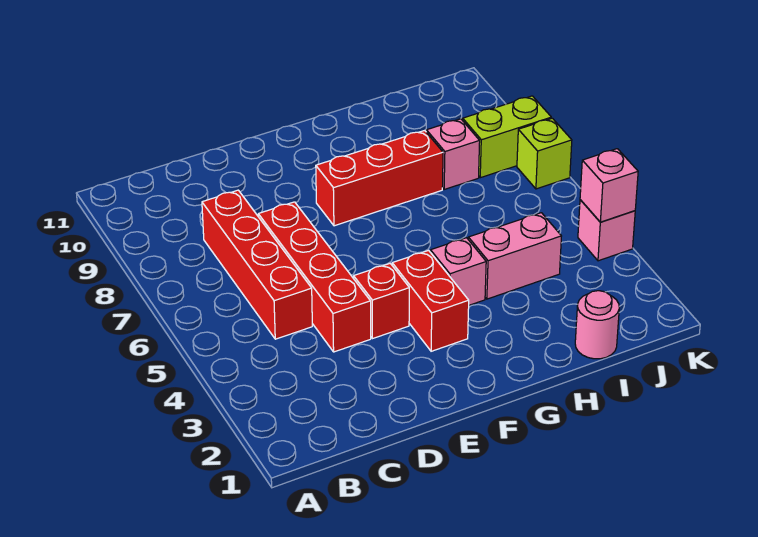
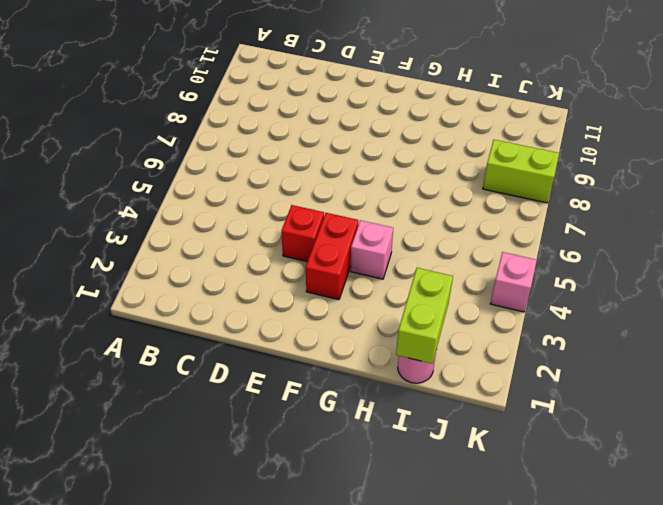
lime 1x2 brick [396,268,453,364] -> none
none -> red 1x4 brick [202,190,312,339]
none -> red 1x4 brick [258,202,371,352]
none -> red 1x3 brick [316,130,443,226]

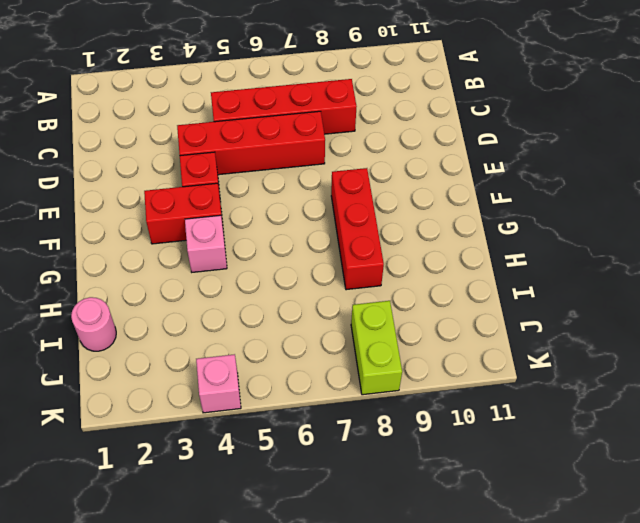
none -> pink 1x2 brick [468,213,561,299]
none -> pink 1x1 brick [426,119,480,189]
none -> lime 1x1 brick [517,118,572,189]

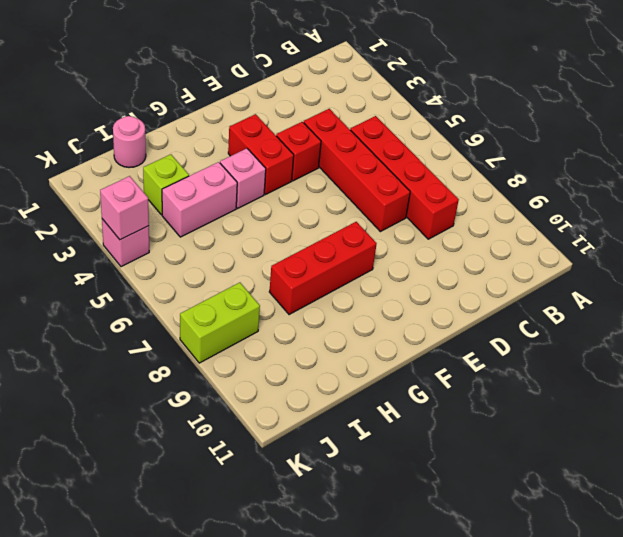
lime 1x1 brick [143,154,189,215] -> lime 1x1 brick moved to [517,118,572,189]
none -> pink 1x1 brick [426,119,480,189]

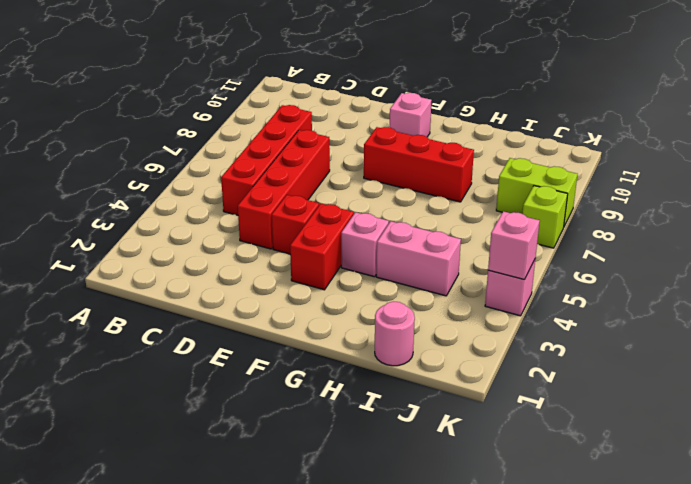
pink 1x1 brick [389,93,432,137] -> pink 1x1 brick moved to [426,119,480,189]

